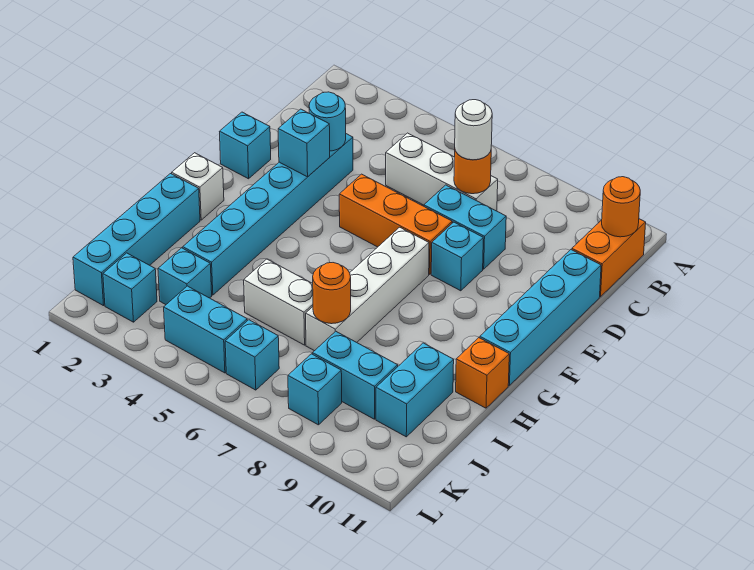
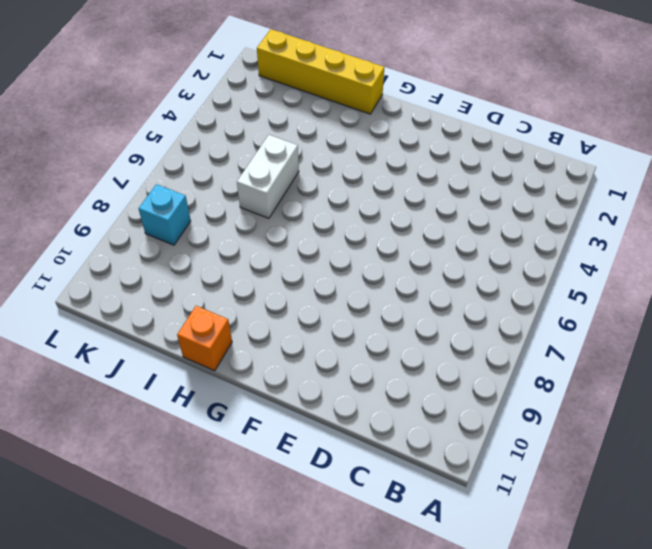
yellow 1x4 brick [257,29,384,114] -> cyan 1x4 brick [73,174,200,306]
none -> orange 1x2 brick [572,219,646,297]
none -> white 1x3 brick [386,133,498,211]
none -> cyan 1x6 brick [183,134,353,295]

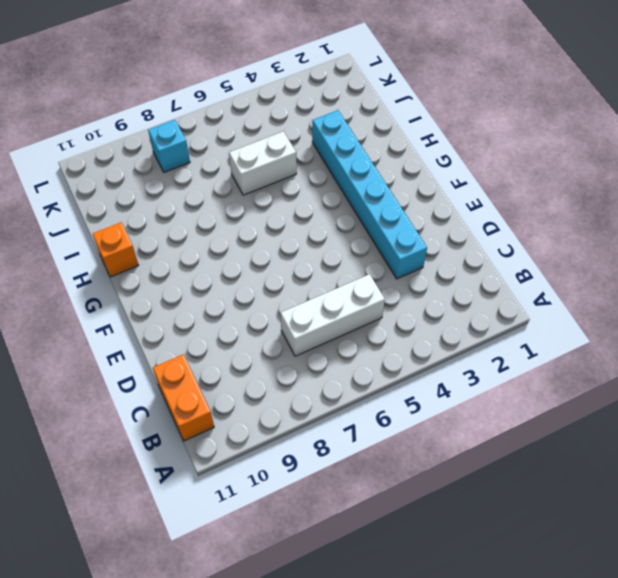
none -> cyan 1x2 brick [424,185,506,269]
none -> cyan 1x4 brick [480,250,601,386]
none -> cyan 1x1 brick [219,112,271,179]

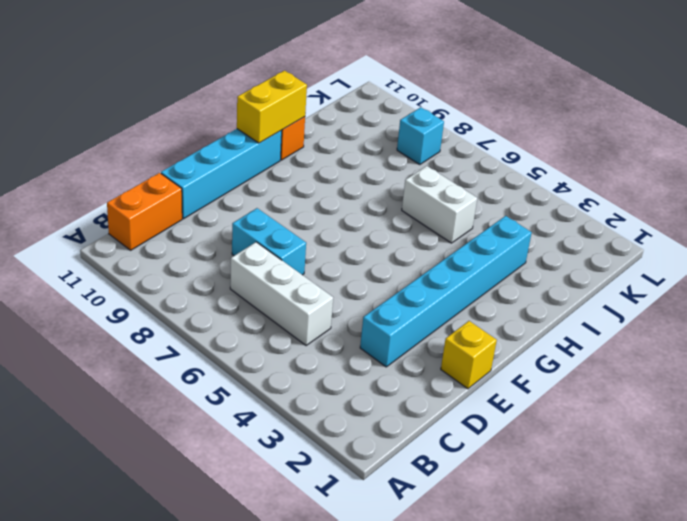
yellow 1x1 brick [441,321,497,389] -> cyan 1x1 brick [219,112,271,179]
yellow 1x2 brick [237,71,307,143] -> none
none -> orange 1x3 brick [339,174,452,274]
none -> cyan 1x1 brick [431,222,483,291]
none -> white 1x4 brick [306,227,429,351]

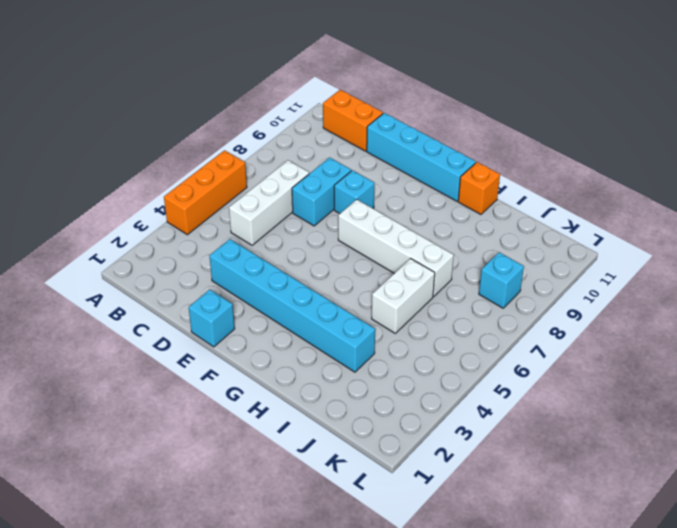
orange 1x3 brick [164,150,247,235] -> orange 1x3 brick moved to [339,174,452,274]
none -> white 1x1 brick [172,153,224,220]
none -> cyan 1x4 brick [73,174,200,306]
none -> cyan 1x2 brick [376,343,454,437]

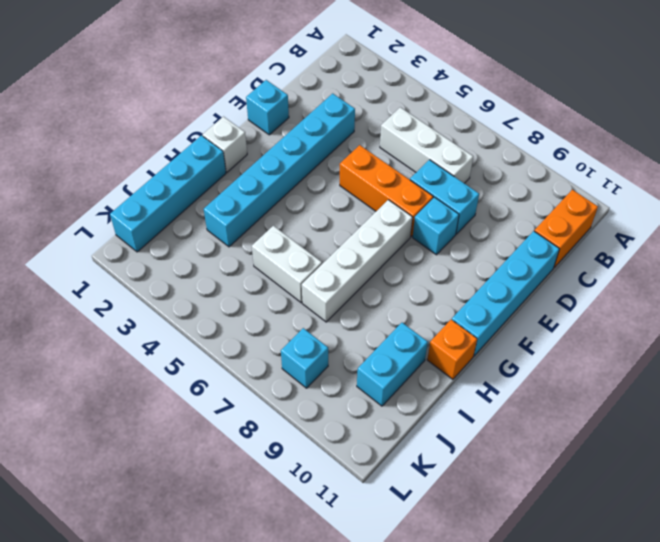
none -> cyan 1x1 brick [158,248,212,305]
none -> cyan 1x2 brick [313,331,398,419]
none -> cyan 1x1 brick [103,253,157,322]

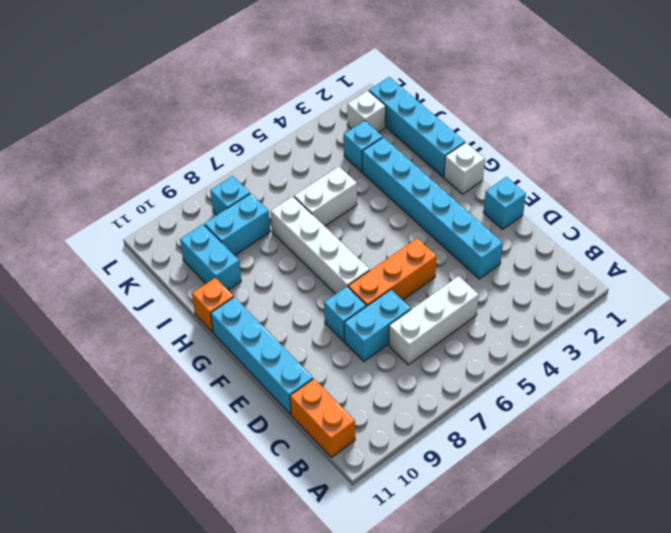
white 1x1 brick [347,91,386,133] -> cyan 1x1 brick [103,253,157,322]
none -> cyan 1x2 brick [164,286,247,373]
none -> cyan 1x1 brick [225,320,279,390]
none -> orange 1x1 round brick [602,177,640,237]

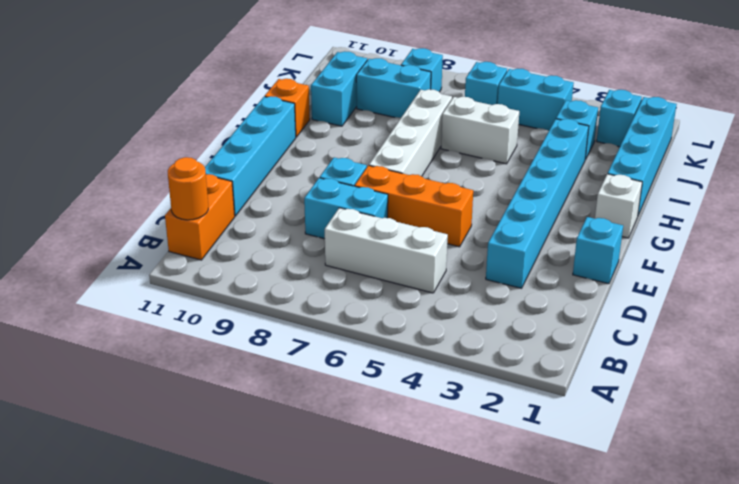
none -> orange 1x1 round brick [454,151,491,194]
none -> cyan 1x1 round brick [309,92,346,151]
none -> cyan 1x1 brick [278,109,330,177]

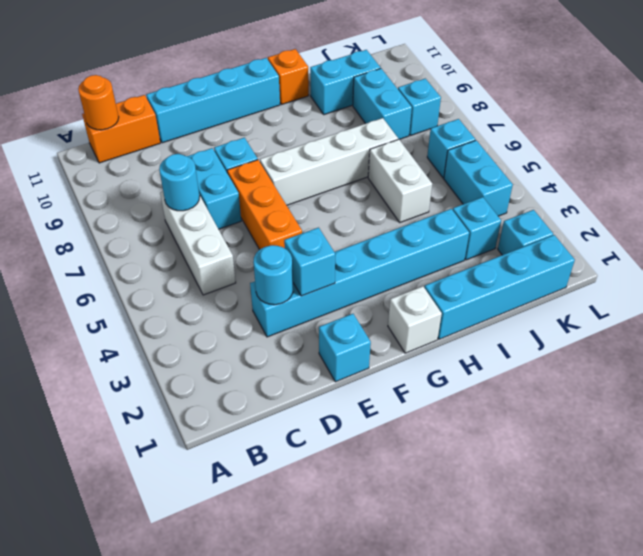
cyan 1x1 round brick [159,154,200,211] -> orange 1x1 round brick [454,151,491,194]
none -> orange 1x1 round brick [313,263,351,324]
none -> white 1x1 round brick [455,100,492,160]

